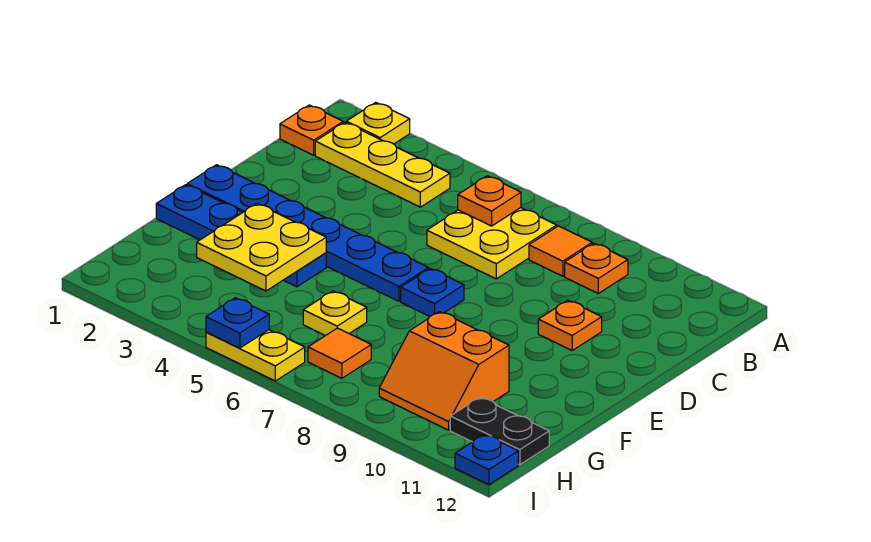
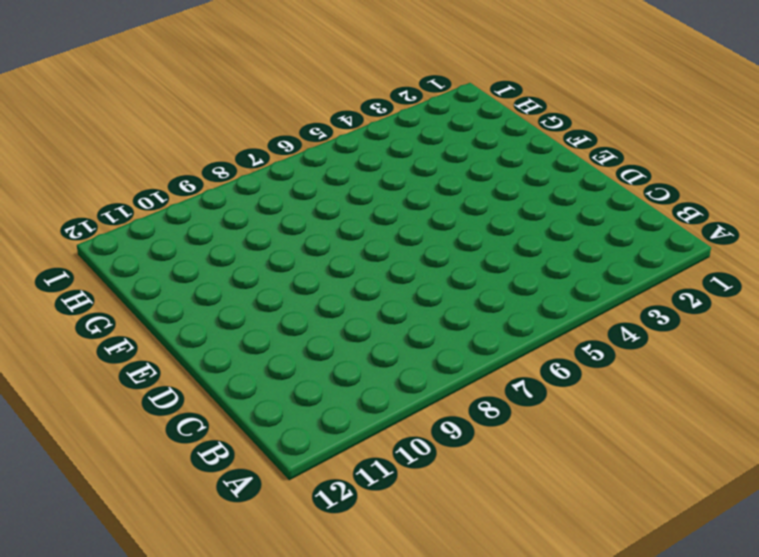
none -> yellow 1x1 plate [346,102,410,144]
none -> orange 1x1 plate [280,105,343,155]
none -> yellow 1x3 plate [315,122,450,207]

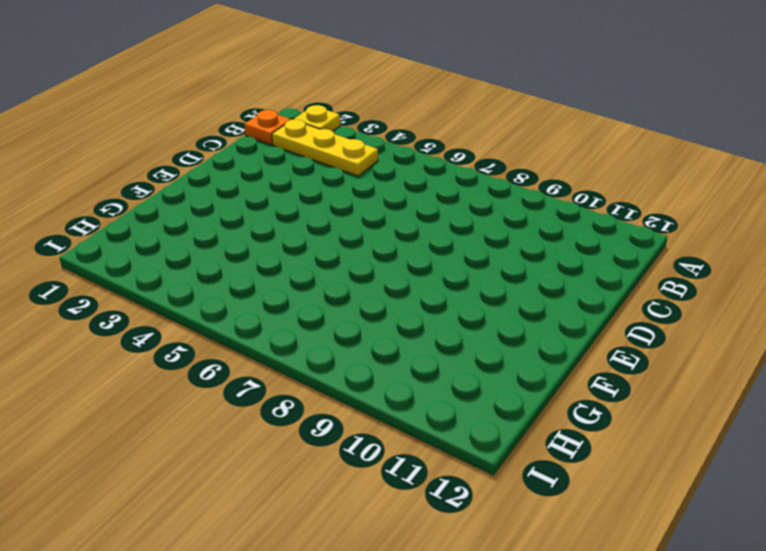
none -> yellow 2x2 plate [427,208,557,279]
none -> orange 1x1 tile [529,226,592,276]
none -> orange 1x1 plate [565,243,628,293]

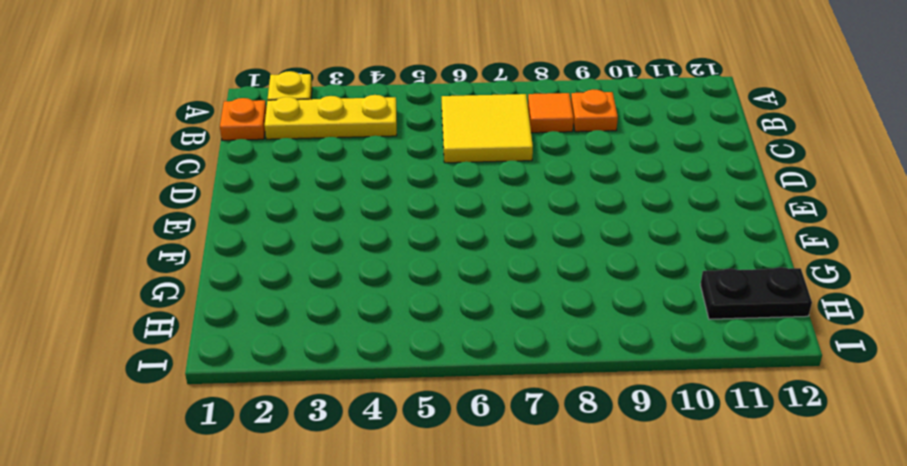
yellow 2x2 tile [442,94,533,163] -> yellow 2x2 plate [427,208,557,279]
none -> orange 1x1 plate [538,300,602,350]
none -> blue 1x6 plate [187,165,428,301]
none -> blue 1x1 plate [401,268,464,316]

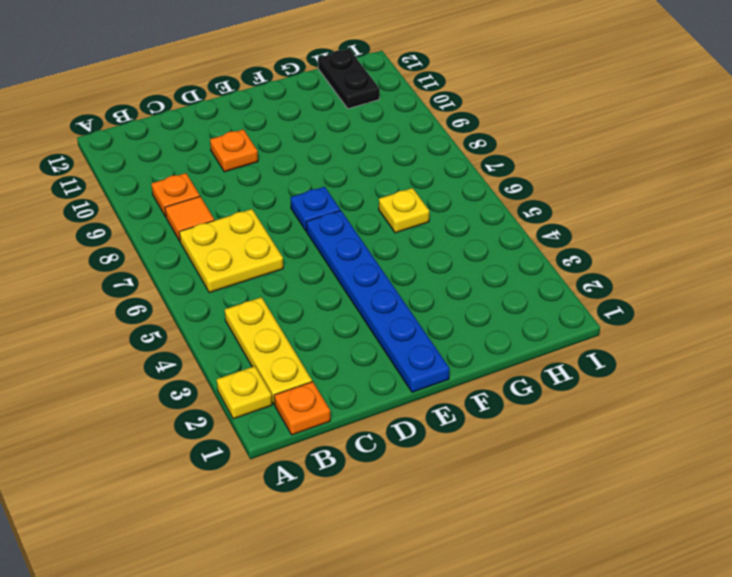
none -> blue 1x4 plate [156,185,326,287]
none -> orange 2x2 slope [379,312,509,430]
none -> orange 1x1 tile [308,328,371,378]

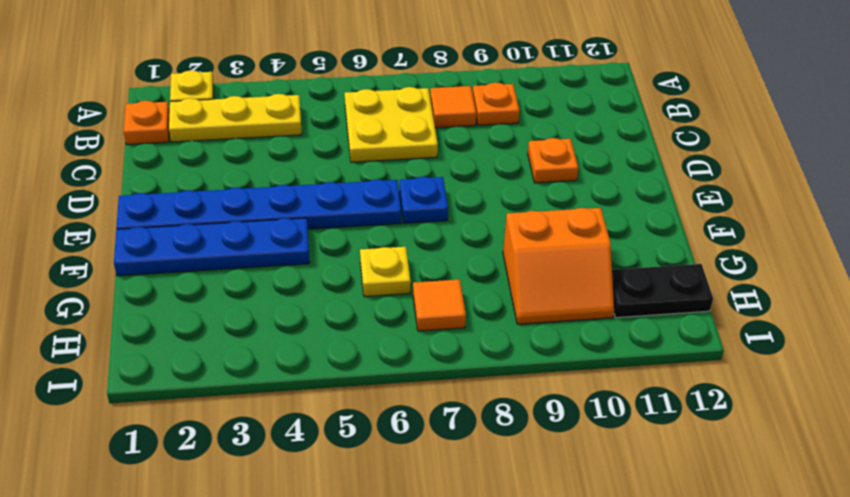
none -> yellow 1x2 plate [206,330,305,381]
none -> blue 1x1 plate [455,434,518,485]
none -> orange 1x1 plate [458,176,521,226]

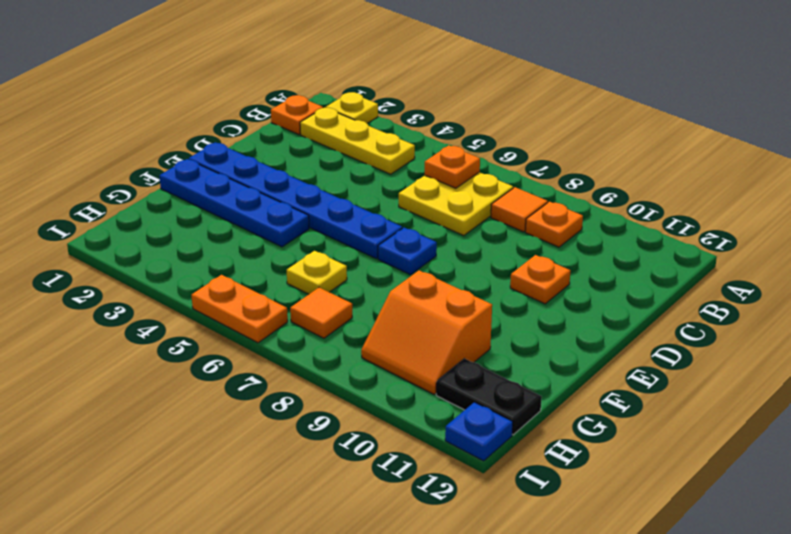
orange 1x2 plate [192,275,288,343] -> yellow 1x2 plate [206,330,305,381]
none -> yellow 2x2 plate [197,204,326,291]
none -> blue 1x1 plate [206,298,269,348]

